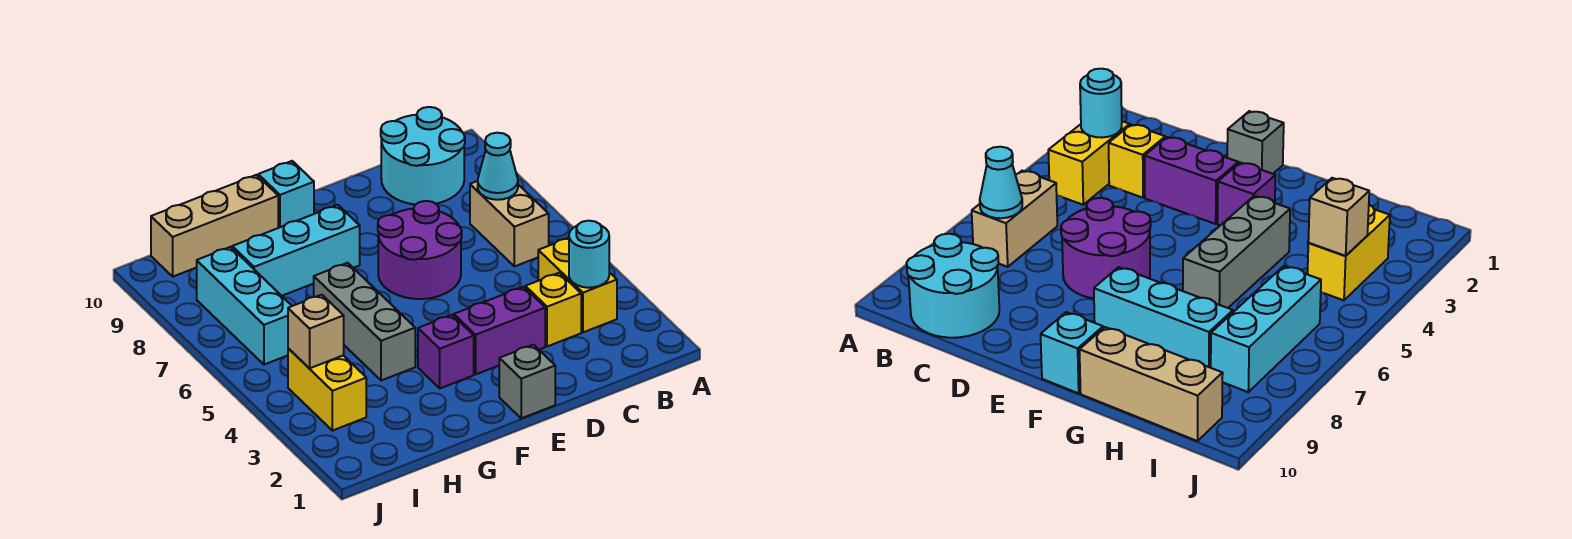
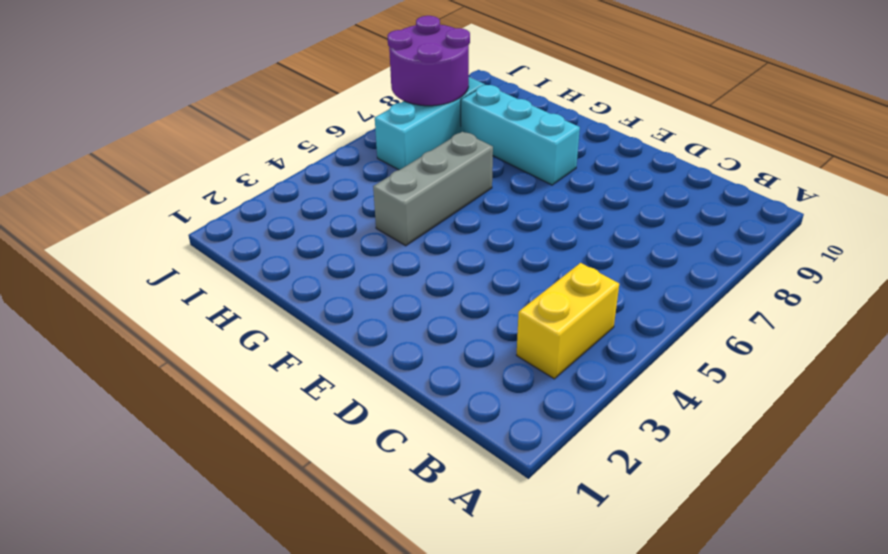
purple 2x2 round brick [387,16,470,106] -> purple 2x2 round brick moved to [378,201,462,299]
none -> tan 1x2 brick [470,181,549,266]
none -> cyan 2x2 round brick [381,107,465,205]
none -> yellow 1x1 brick [525,273,581,346]

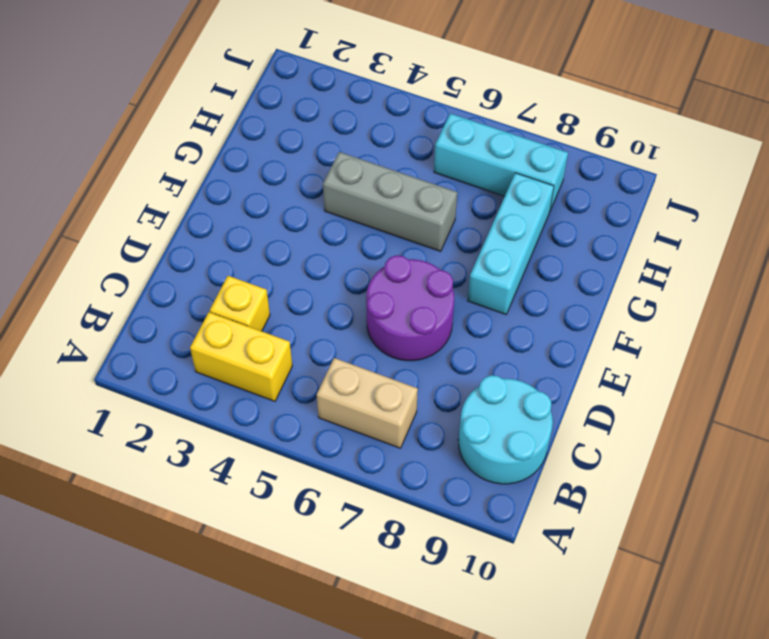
none -> purple 1x2 brick [454,287,545,374]
none -> grey 1x1 brick [499,345,555,418]
none -> purple 1x1 brick [418,315,474,388]

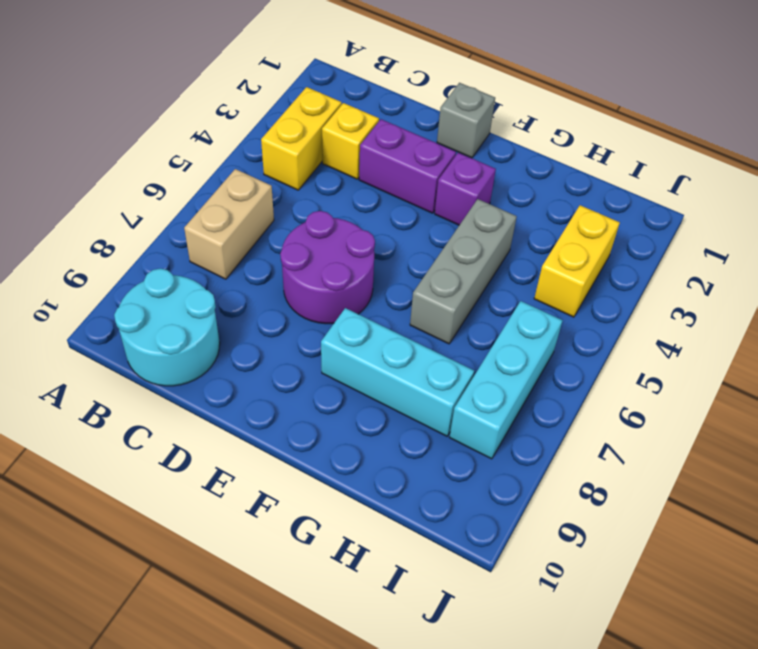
none -> cyan 1x1 brick [258,161,314,228]
none -> tan 1x3 brick [151,175,278,277]
none -> cyan 1x1 round brick [569,221,609,288]

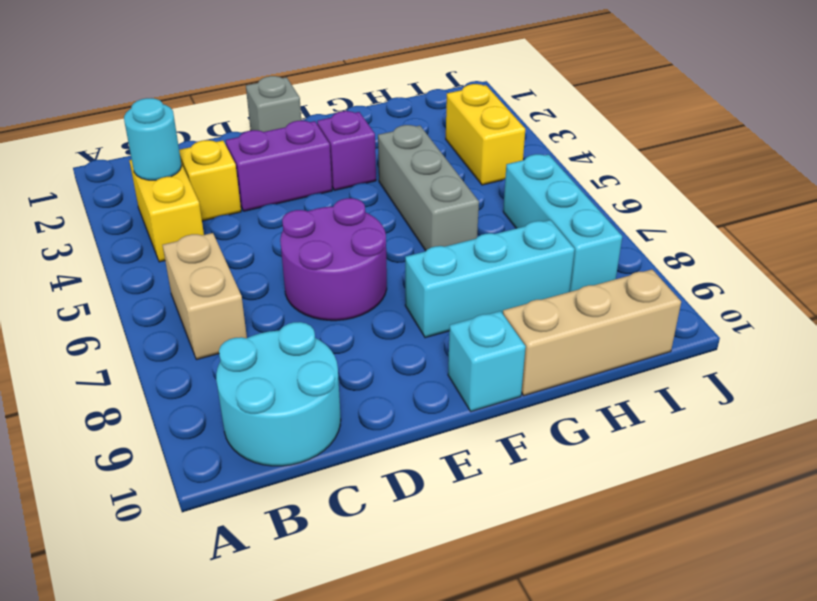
none -> cyan 1x1 cone [478,133,518,200]
none -> tan 1x1 brick [288,295,344,368]

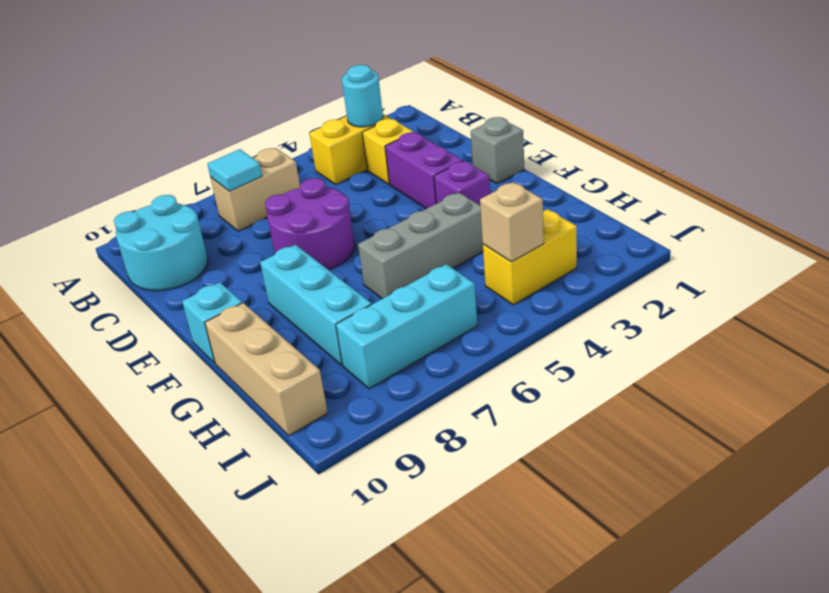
cyan 1x1 tile [207,149,262,191] -> cyan 1x1 cone [478,133,518,200]

